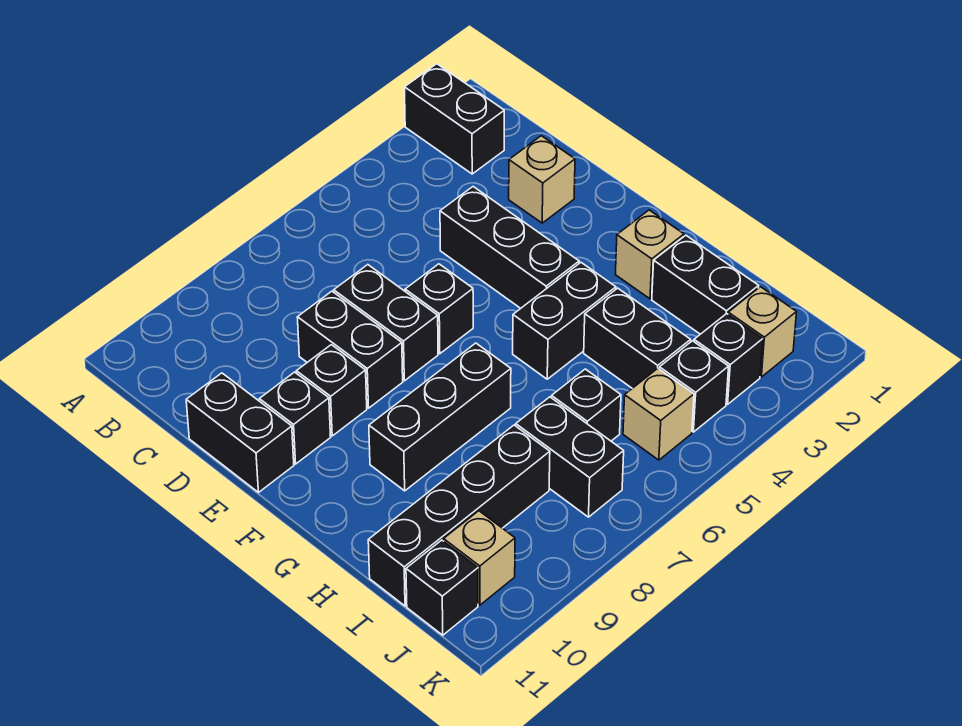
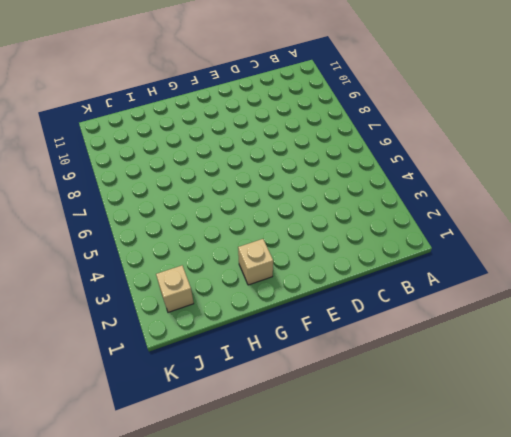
none -> black 1x2 brick [405,64,504,174]
none -> tan 1x1 brick [509,136,575,223]
none -> black 1x3 brick [440,187,579,308]

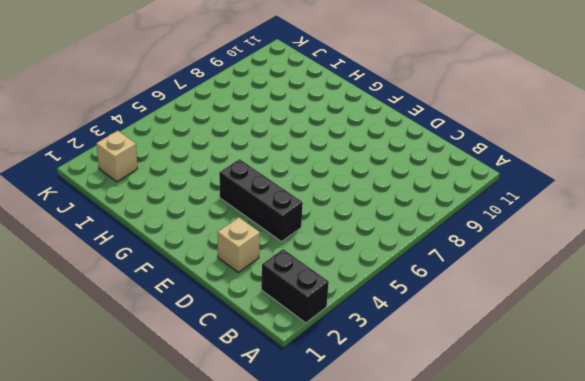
none -> black 1x2 brick [334,265,438,381]
none -> black 1x2 brick [297,291,403,408]
none -> black 1x2 brick [186,373,294,492]

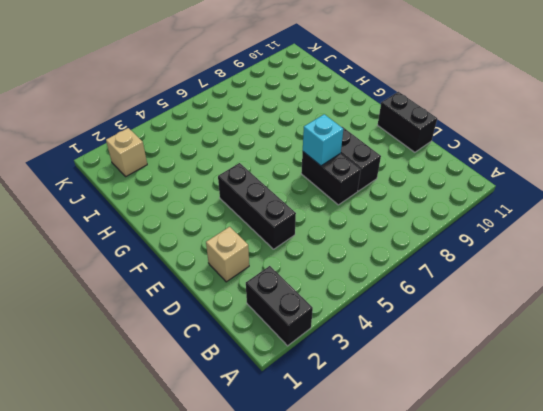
cyan 1x1 brick [303,114,343,166] -> none
none -> black 1x1 brick [405,264,473,354]
none -> black 1x1 brick [296,345,367,436]
none -> black 1x1 brick [259,372,331,464]

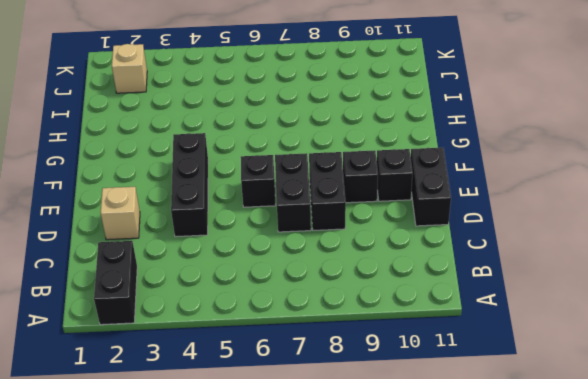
none -> tan 1x1 brick [615,210,684,299]
none -> black 1x2 brick [513,263,616,379]
none -> black 1x3 brick [369,343,511,491]

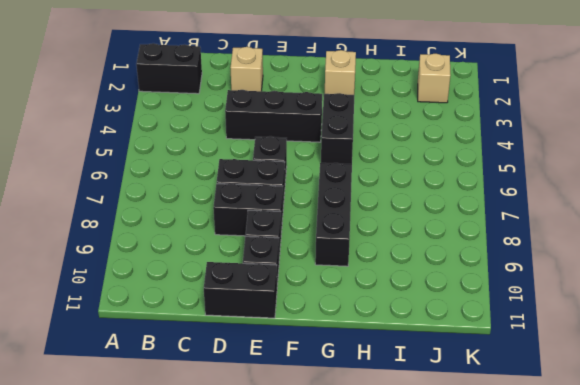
none -> black 1x2 brick [652,235,759,334]
none -> black 1x2 brick [584,288,691,388]
none -> black 1x1 brick [552,369,621,441]

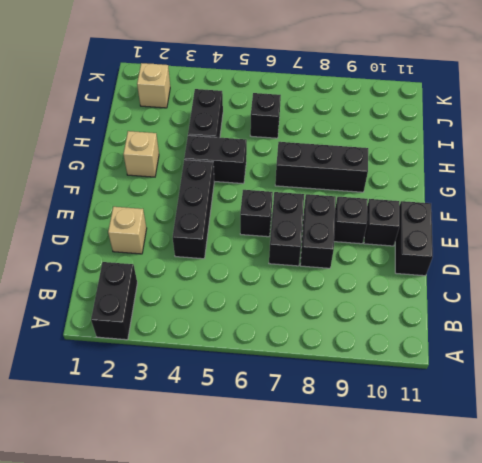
none -> black 1x2 brick [652,235,759,334]
none -> black 1x2 brick [516,397,624,517]
none -> black 1x4 brick [368,425,550,606]

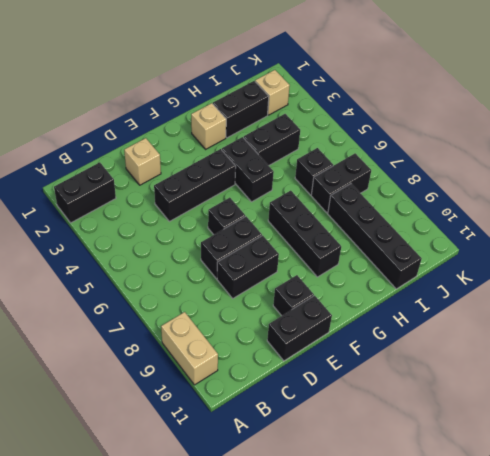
tan 1x2 brick [161,312,218,385] -> none
none -> black 1x1 brick [296,345,367,436]
none -> black 1x1 brick [694,314,763,404]
none -> black 1x1 brick [659,341,729,432]

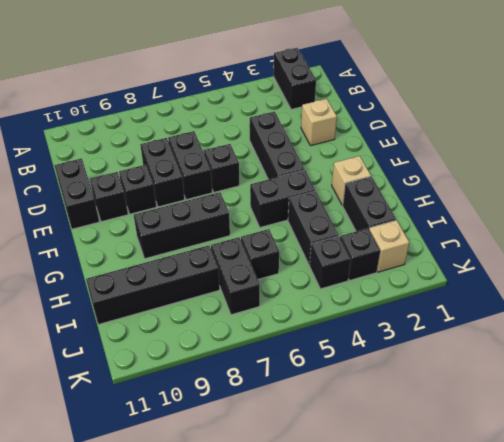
none -> tan 1x1 brick [623,368,694,460]
none -> tan 1x1 brick [444,511,515,605]
none -> black 1x1 brick [406,540,478,635]

